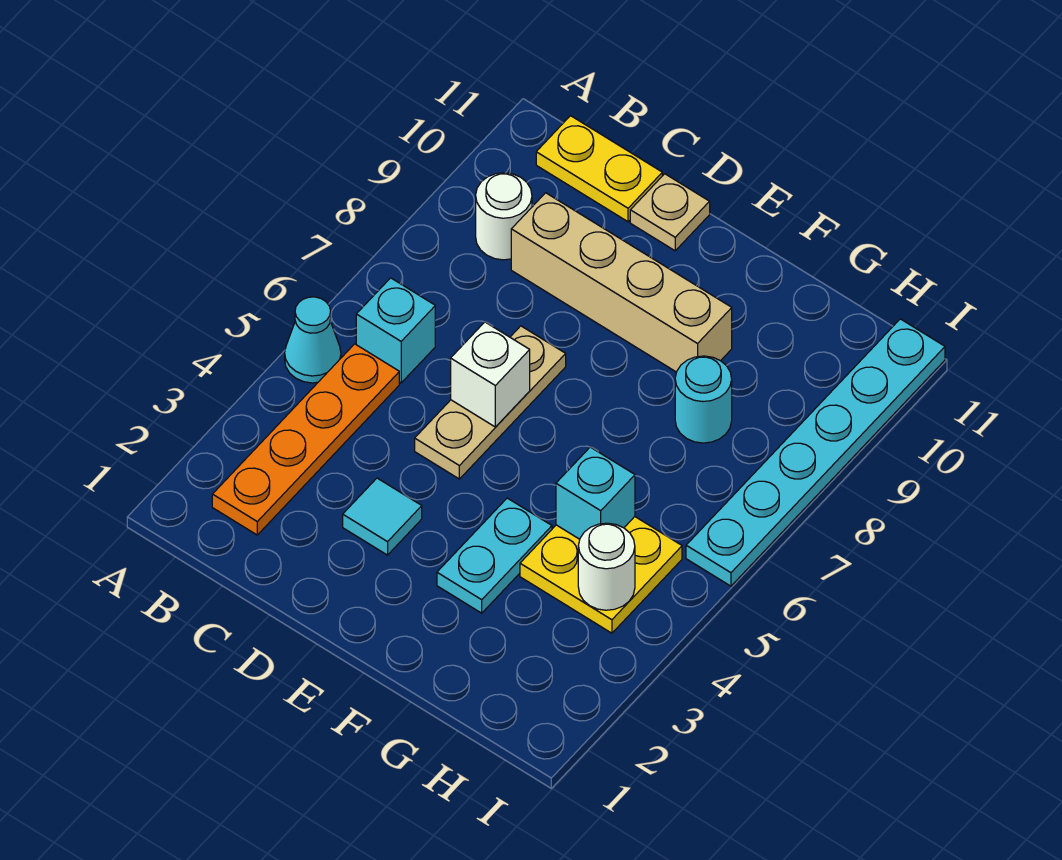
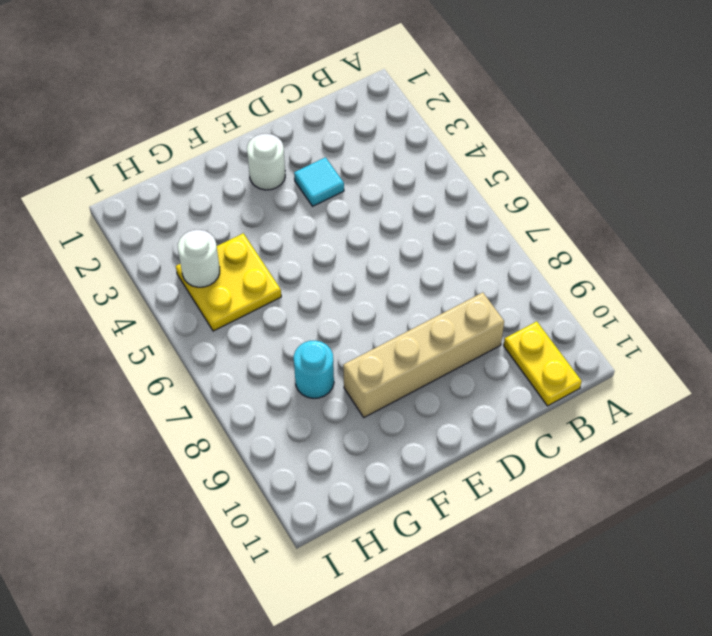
yellow 1x2 plate [504,321,582,406] -> yellow 1x2 plate turned to [536,116,662,222]
white 1x1 round brick [247,134,285,190] -> white 1x1 round brick moved to [476,173,532,260]
none -> cyan 1x1 cone [285,297,341,383]
none -> orange 1x4 plate [212,344,399,535]
none -> cyan 1x1 brick [356,278,435,383]

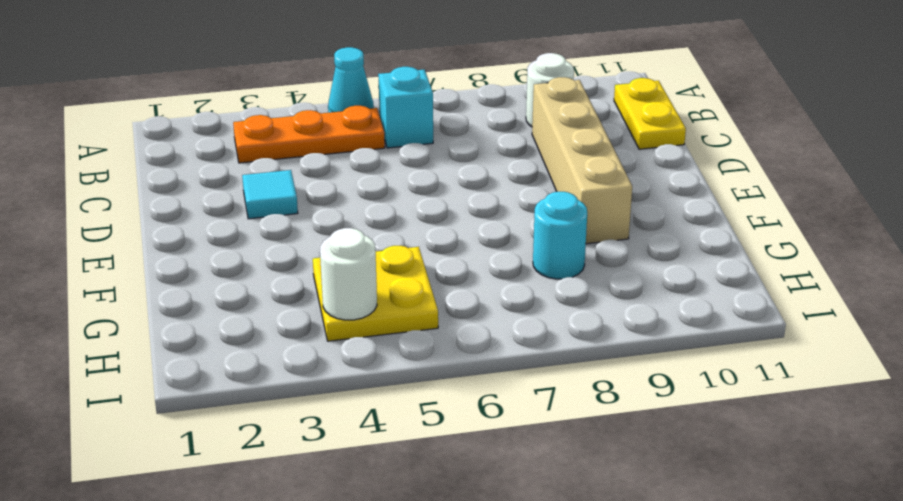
orange 1x3 plate [233,106,385,163] -> orange 1x4 plate [212,344,399,535]
none -> tan 1x3 plate [415,326,566,479]
none -> tan 1x1 plate [630,174,710,251]
none -> cyan 1x2 plate [437,498,552,613]

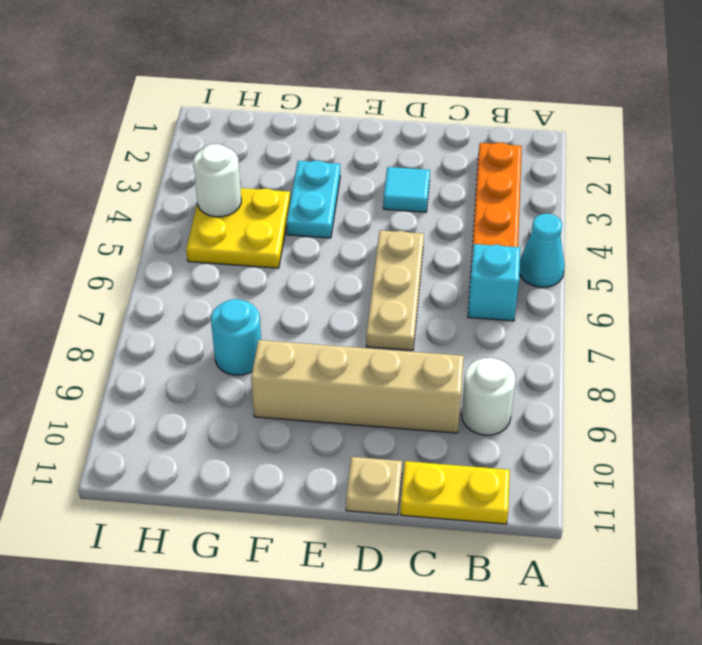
none -> cyan 1x6 plate [686,319,945,586]
none -> white 1x1 brick [451,322,530,427]
none -> cyan 1x1 brick [556,447,635,539]

